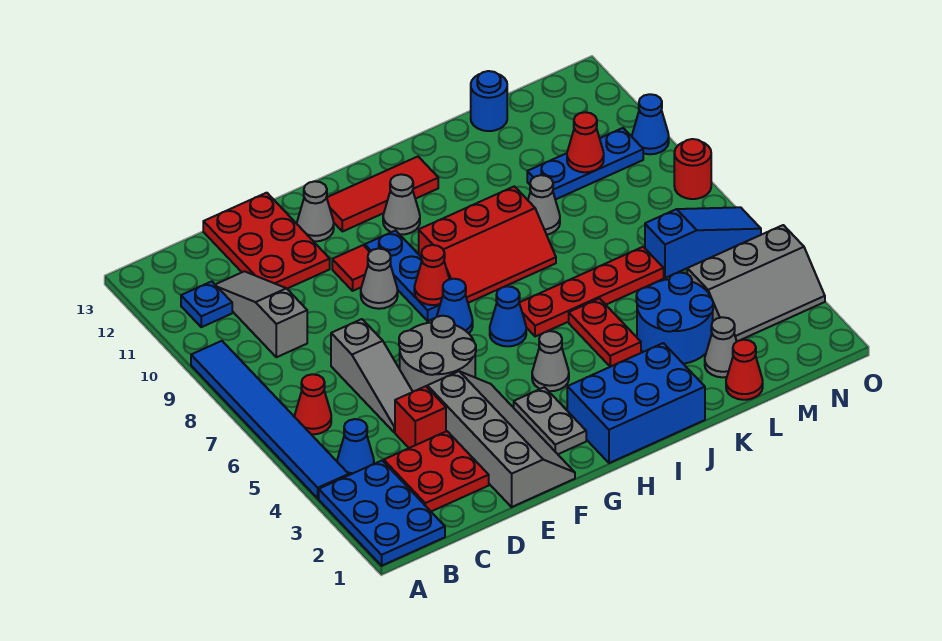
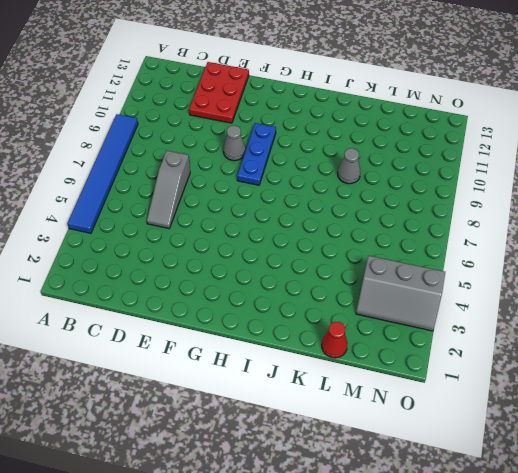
none -> blue 2x3 plate [319,461,445,566]
none -> blue 1x1 cone [337,419,374,475]
none -> red 1x1 cone [295,374,331,434]
none -> blue 1x1 plate [181,281,232,327]

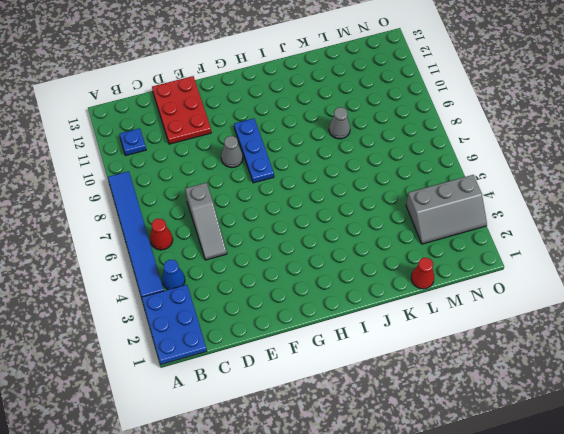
none -> red 2x2 plate [384,431,489,511]
none -> grey 1x3 slope [215,271,307,357]
none -> red 1x1 brick [395,386,446,448]
none -> grey 2x4 slope [427,371,575,507]

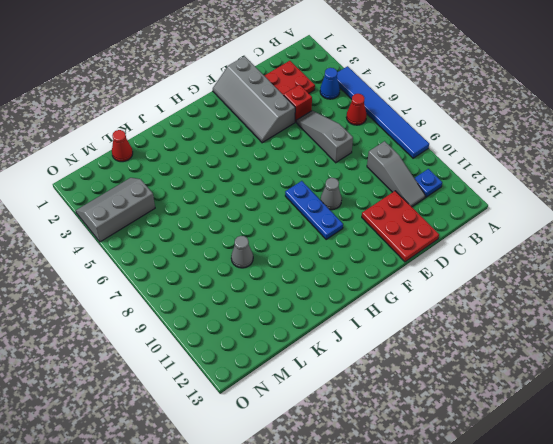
none -> blue 2x3 plate [319,461,445,566]
none -> grey 2x2 round brick [399,316,476,392]
none -> red 1x1 tile [332,245,369,291]
none -> grey 1x1 cone [297,181,334,241]

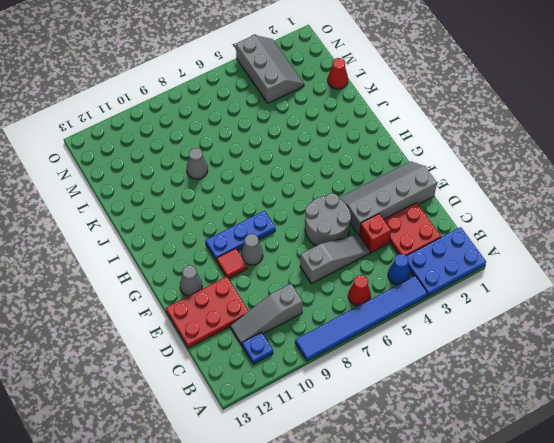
none -> grey 1x2 plate [514,387,586,454]
none -> blue 1x1 cone [437,279,473,333]
none -> red 1x3 tile [327,157,438,232]
none -> blue 2x3 brick [567,343,705,463]

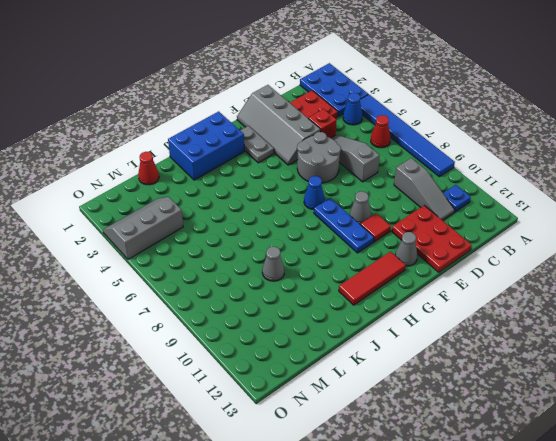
none -> grey 1x1 cone [532,331,569,391]
none -> blue 1x1 cone [490,286,526,346]
none -> red 2x3 slope [419,186,556,303]
none -> grey 1x1 cone [383,174,420,235]

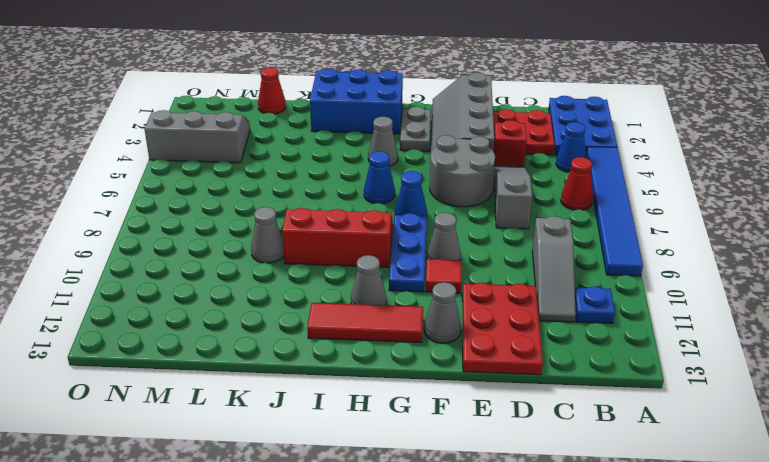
none -> red 1x4 plate [519,247,664,337]
none -> red 1x2 plate [569,298,641,367]
none -> blue 2x2 round brick [636,273,713,364]
none -> grey 1x1 cone [705,317,737,377]

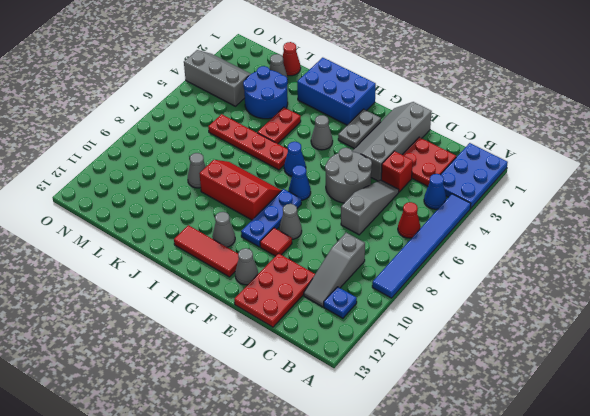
none -> blue 1x3 plate [527,128,643,200]
none -> blue 1x1 round brick [471,71,507,131]
none -> blue 1x3 slope [645,207,761,278]
none -> red 1x1 round brick [674,139,711,199]

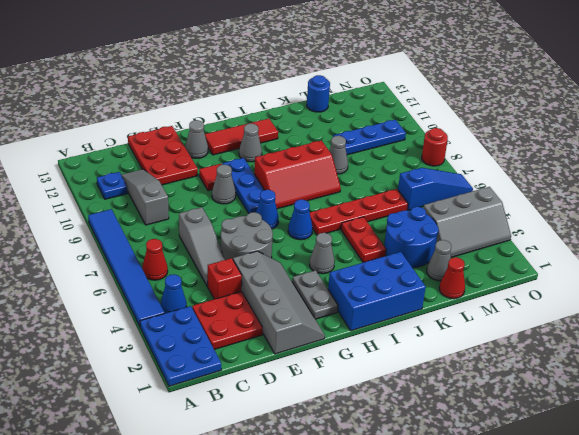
none -> blue 1x1 cone [632,94,669,154]
none -> red 1x1 cone [414,245,450,305]
none -> red 1x1 cone [567,112,604,172]

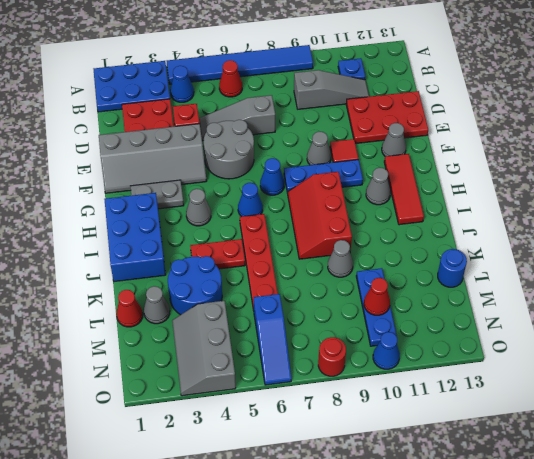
none -> red 1x1 cone [414,245,450,305]

